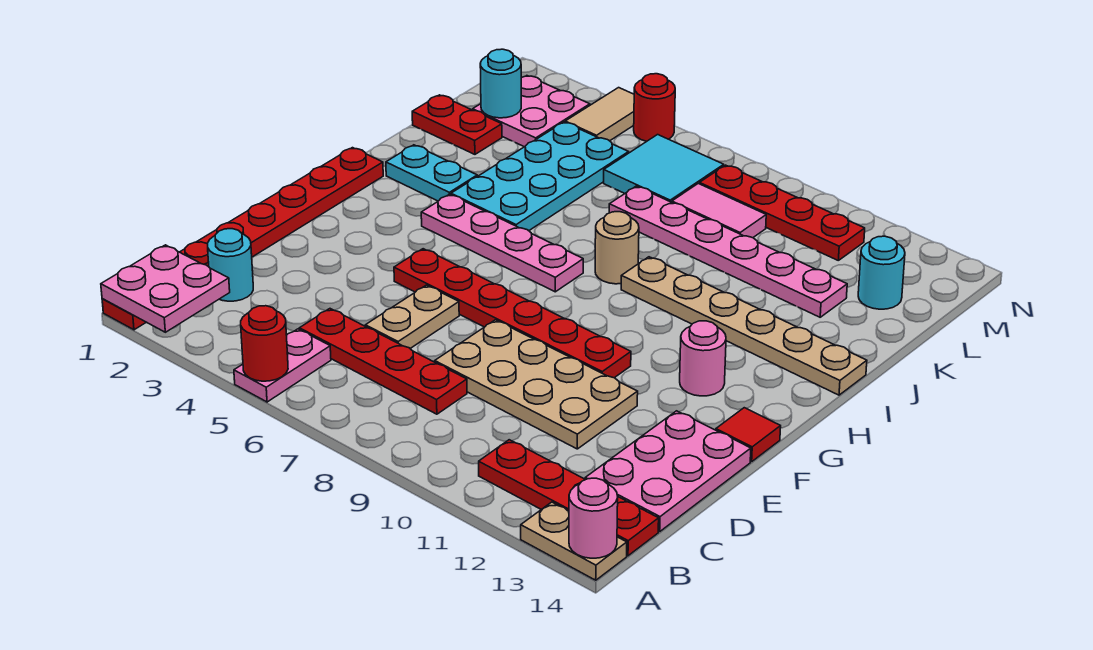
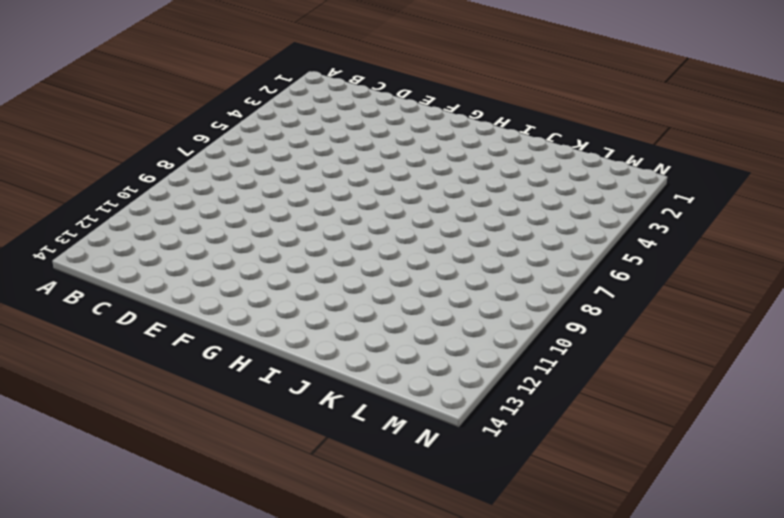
none -> red 1x8 plate [102,148,383,330]
none -> pink 1x2 plate [234,329,331,402]
none -> tan 1x2 plate [521,502,627,580]
none -> red 1x4 plate [479,440,659,556]

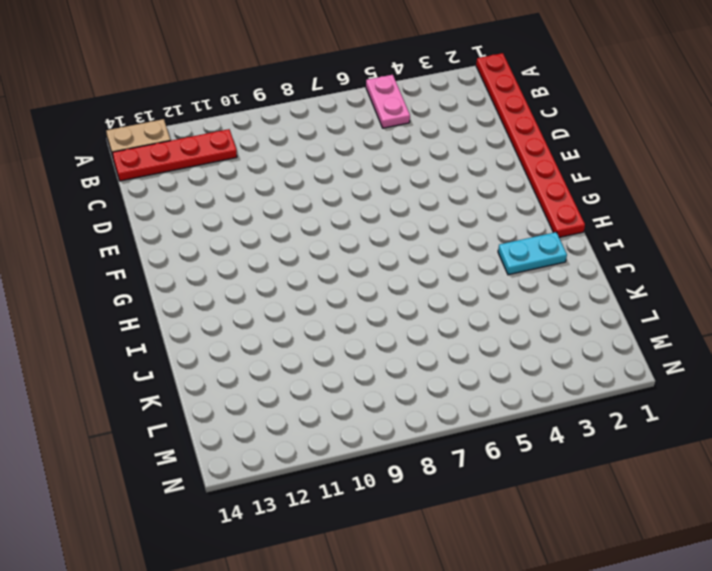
none -> cyan 1x1 round brick [208,229,253,301]
none -> red 1x4 plate [300,309,467,414]
none -> pink 2x3 plate [585,411,751,532]
none -> tan 1x2 plate [365,285,459,348]

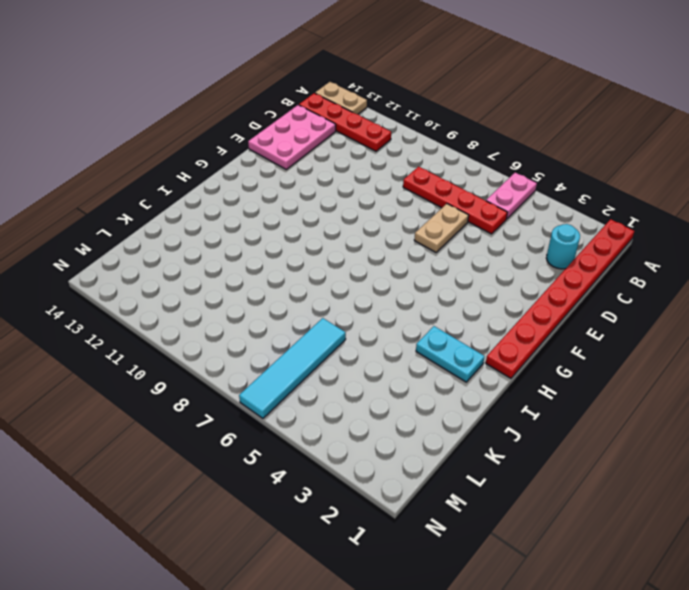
cyan 1x4 tile [239,318,346,418] -> cyan 2x2 tile [604,135,724,202]
none -> tan 2x4 plate [435,320,638,449]
none -> red 1x6 plate [394,249,631,378]
none -> red 1x1 tile [716,408,781,462]
none -> pink 1x1 round brick [680,321,726,396]

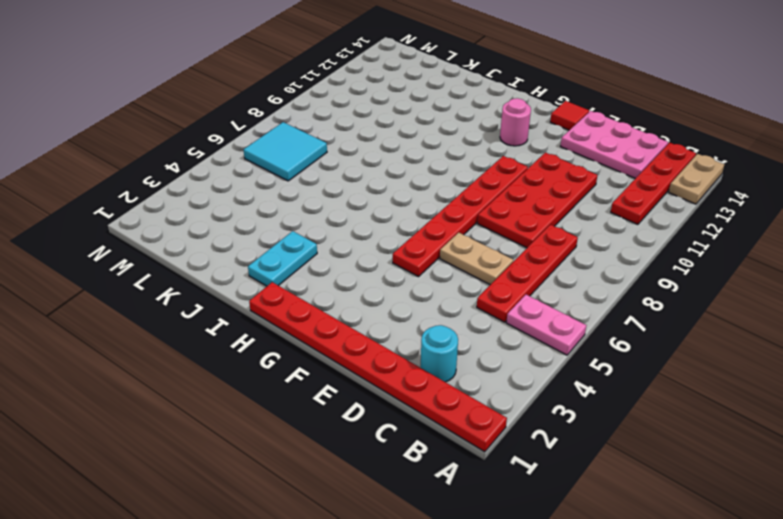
red 2x4 plate [477,152,598,248] -> tan 2x4 plate [435,320,638,449]
none -> pink 1x4 plate [421,194,583,292]
none -> cyan 2x4 plate [451,122,629,231]
none -> tan 1x1 round brick [595,212,639,284]
none -> tan 1x6 plate [621,257,867,395]

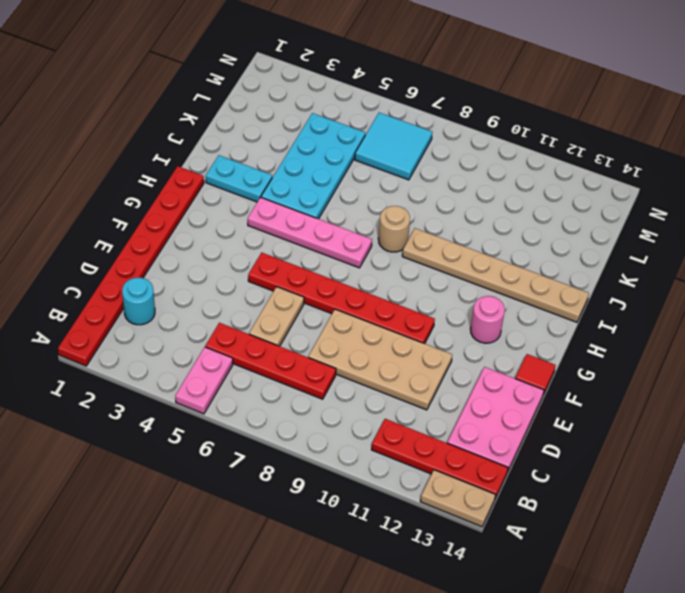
none -> red 1x2 plate [412,95,502,154]
none -> pink 1x6 plate [609,186,847,317]
none -> pink 2x2 plate [473,76,590,147]
none -> pink 1x2 tile [672,183,766,238]

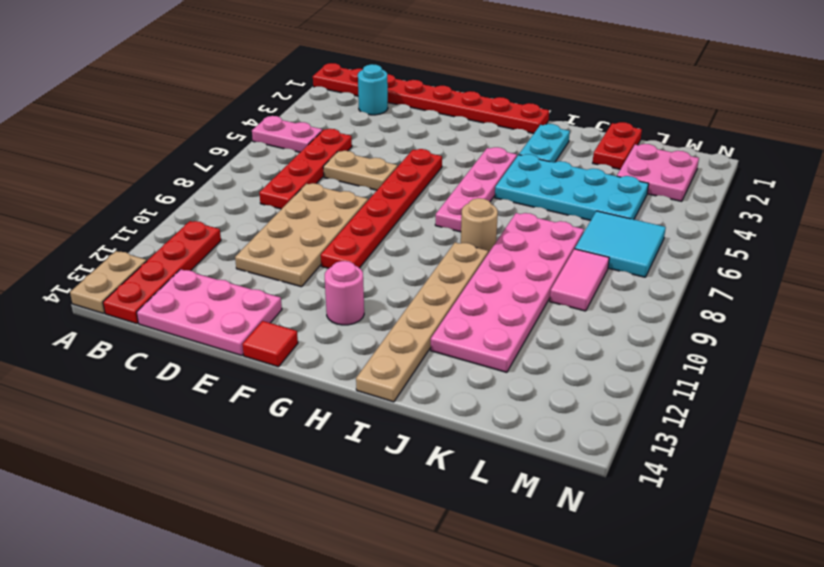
pink 2x6 plate [431,213,584,372] -> pink 1x6 plate [609,186,847,317]
none -> cyan 1x1 round brick [858,236,905,309]
none -> tan 1x2 tile [565,88,634,141]
none -> red 1x4 plate [700,165,865,260]
none -> red 1x1 round brick [634,74,675,141]

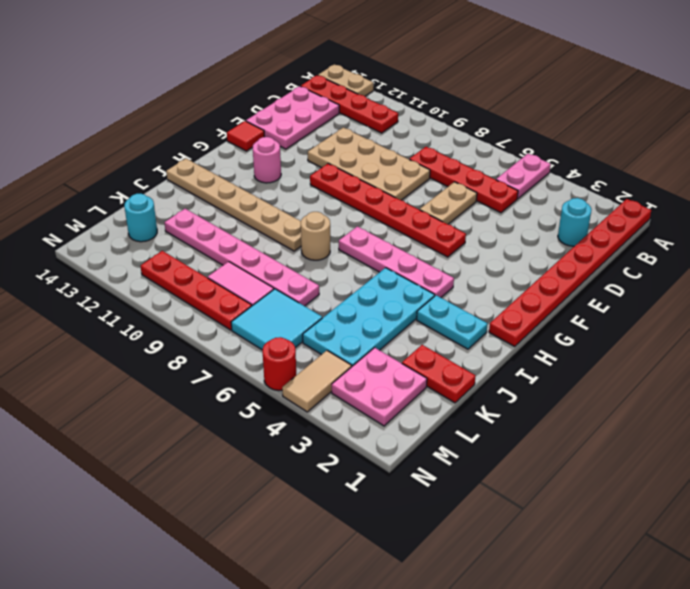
none -> pink 2x2 plate [101,245,230,332]
none -> red 1x1 round brick [241,306,288,381]
none -> pink 1x1 round brick [569,478,618,558]
none -> cyan 1x1 round brick [480,49,521,118]

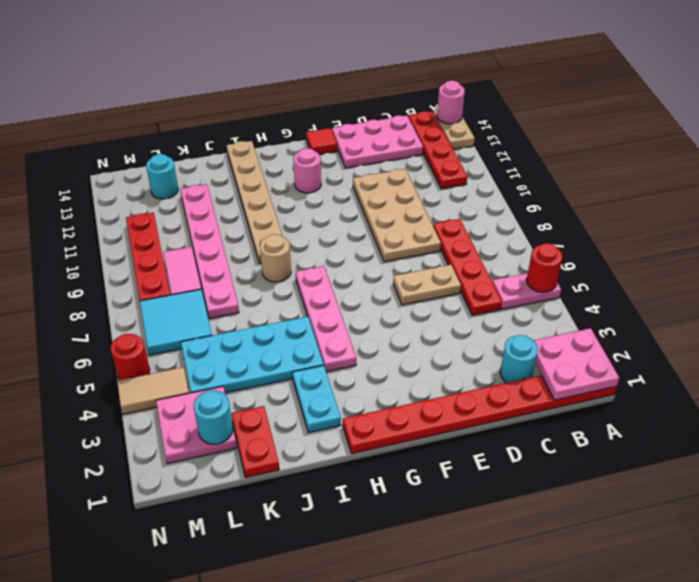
none -> red 1x6 plate [394,249,631,378]

